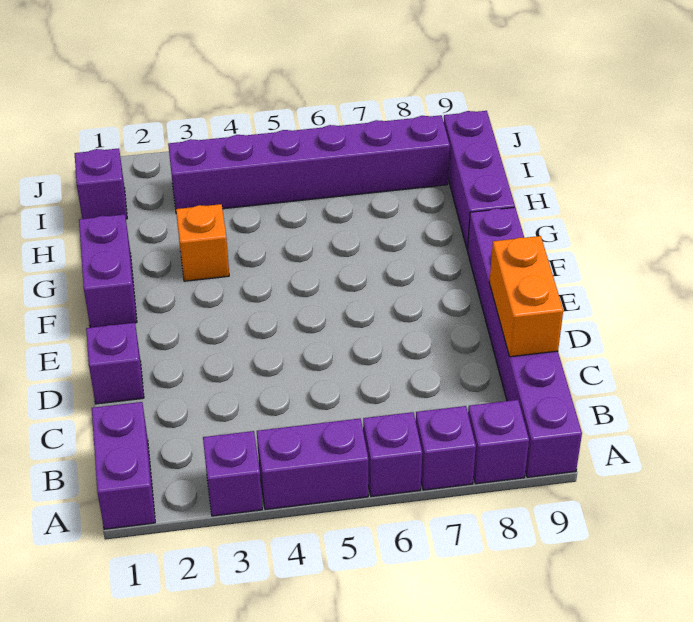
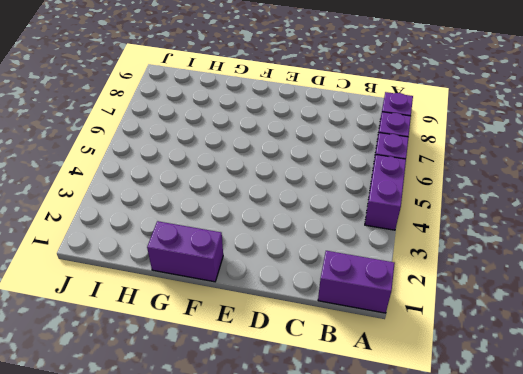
none -> purple 1x1 brick [203,431,262,516]
none -> purple 1x6 brick [468,207,582,477]
none -> purple 1x1 brick [86,323,144,404]

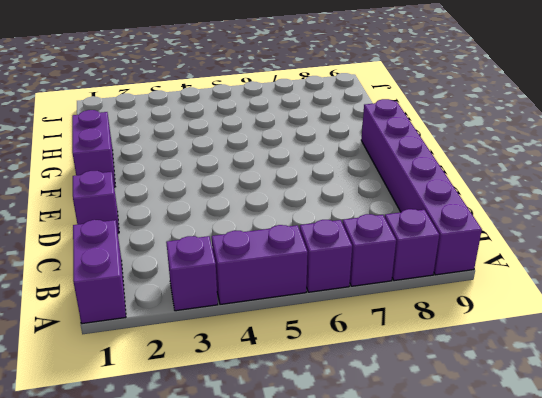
none -> orange 1x1 brick [176,204,229,281]
none -> purple 1x3 brick [444,111,515,250]
none -> purple 1x1 brick [75,148,127,219]

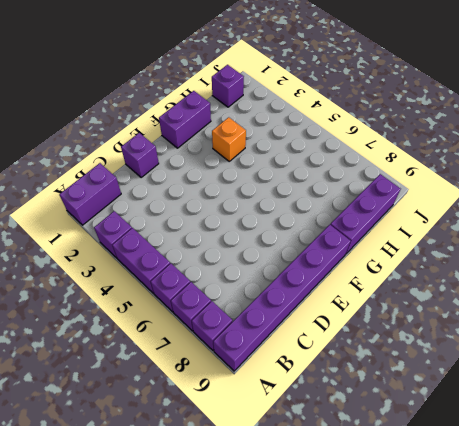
none -> purple 1x6 brick [168,115,450,209]
none -> orange 1x2 brick [489,236,563,357]

